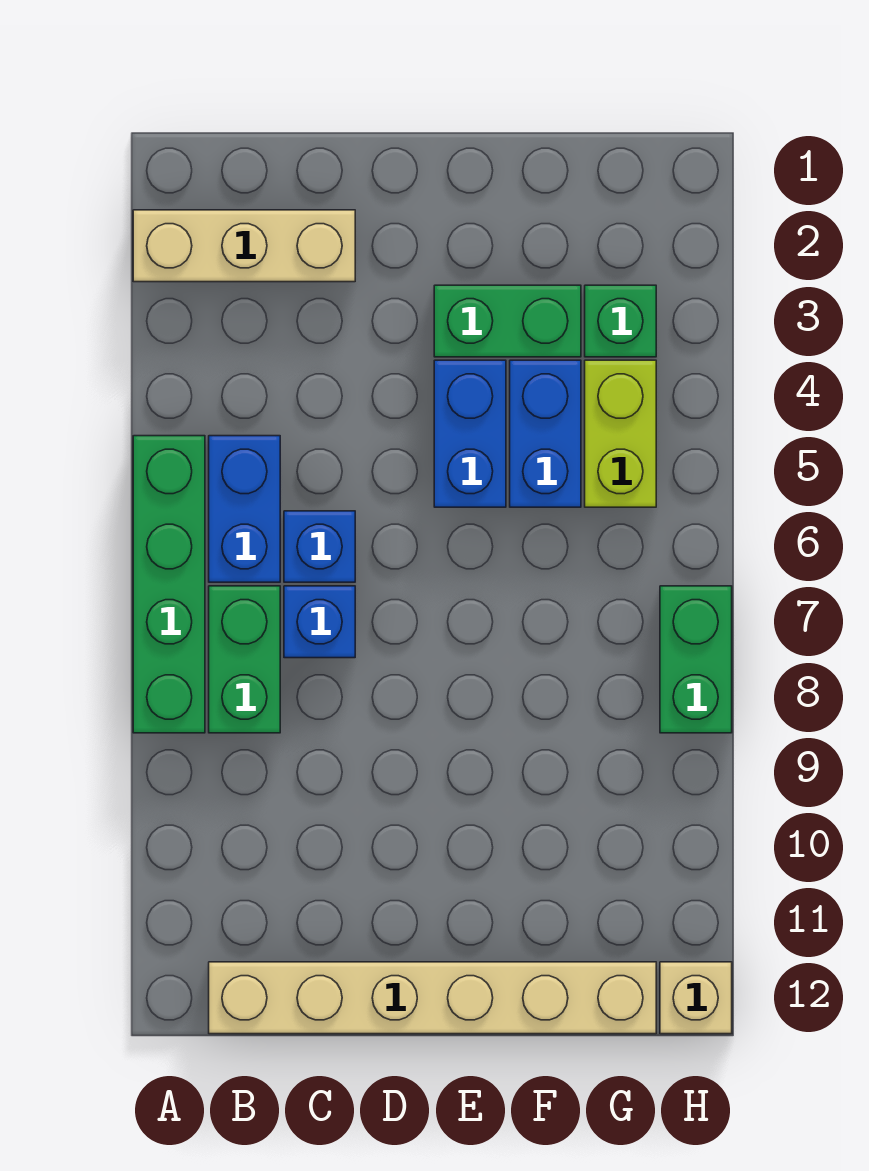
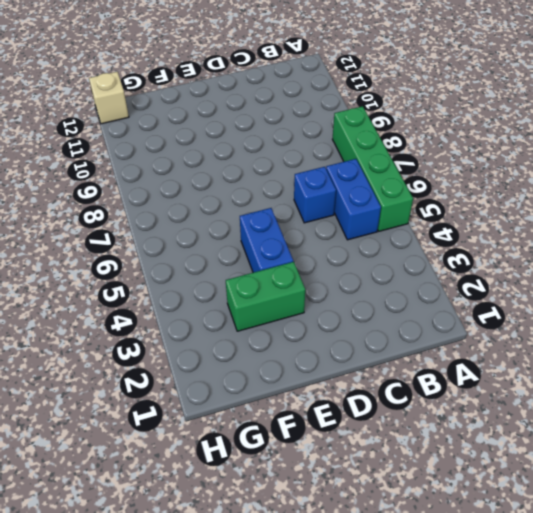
none -> tan 1x3 brick [133,210,355,282]
none -> green 1x2 brick [209,586,280,733]
none -> tan 1x6 brick [209,962,656,1034]

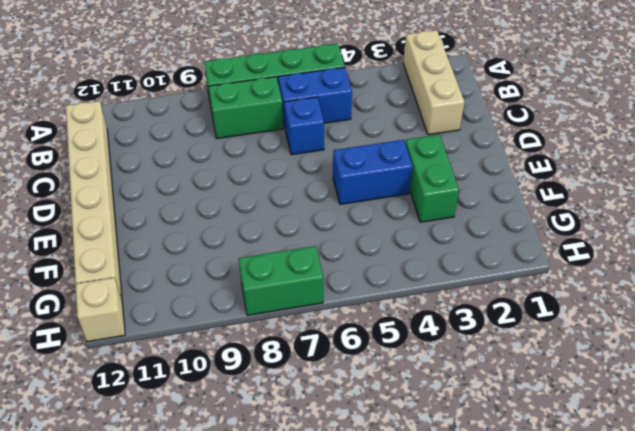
none -> blue 1x1 brick [284,586,355,658]
none -> blue 1x2 brick [510,360,581,507]
none -> green 1x1 brick [585,285,656,357]

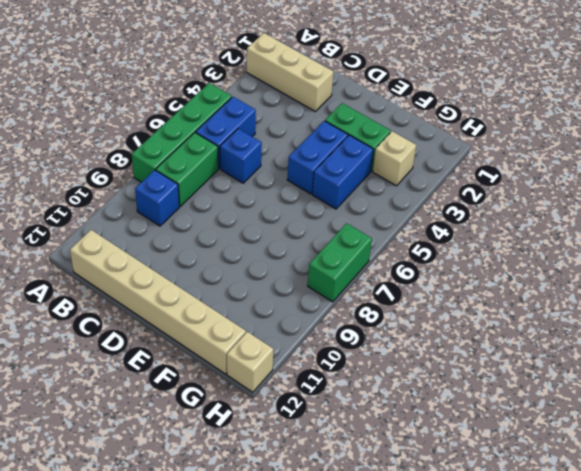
blue 1x1 brick [135,170,179,226] -> blue 1x1 brick moved to [284,586,355,658]
tan 1x1 brick [373,131,416,186] -> green 1x1 brick [585,285,656,357]
none -> lime 1x2 brick [585,360,656,507]

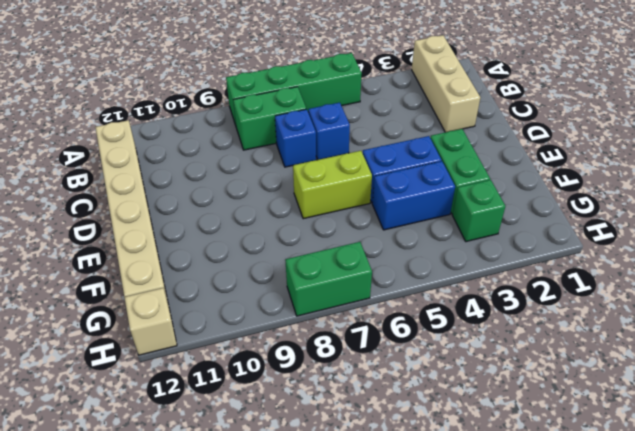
lime 1x2 brick [293,151,372,219] -> lime 1x2 brick moved to [585,360,656,507]
none -> blue 1x2 brick [209,436,280,582]

